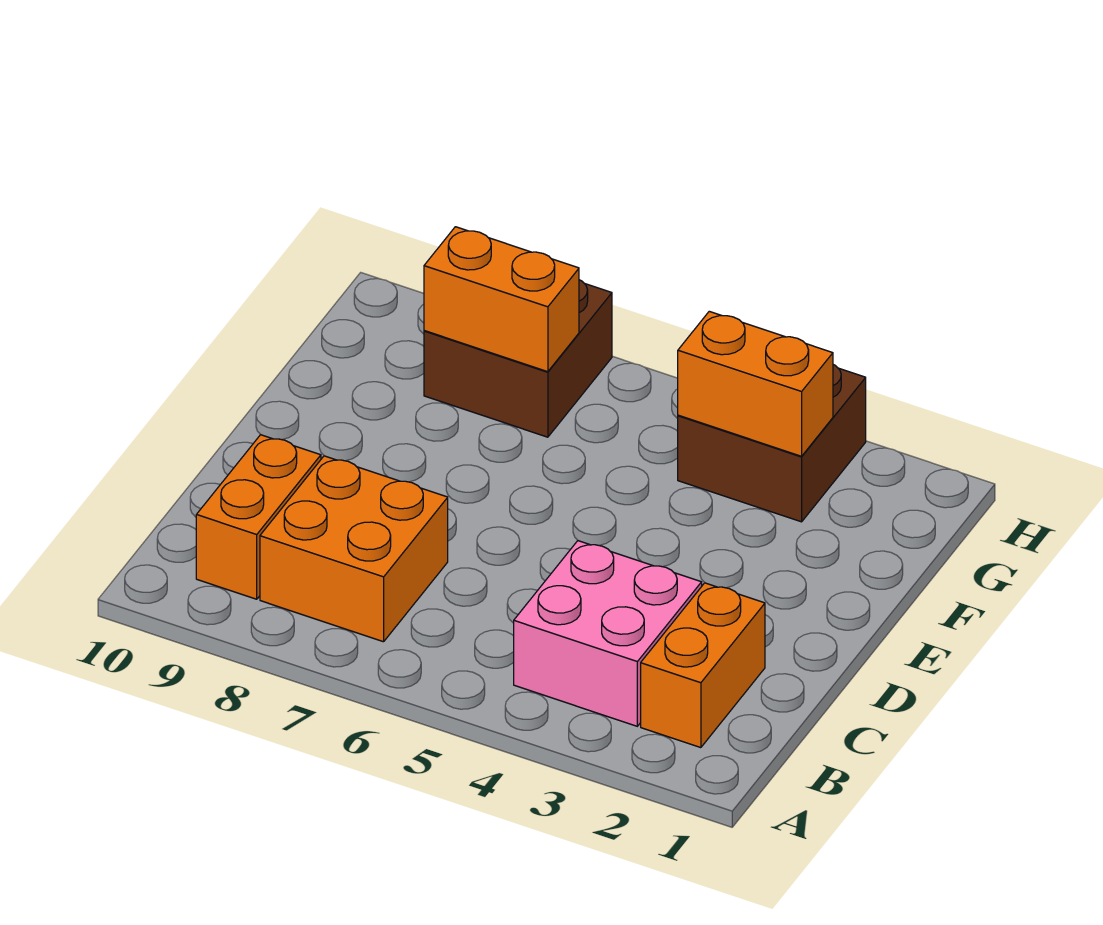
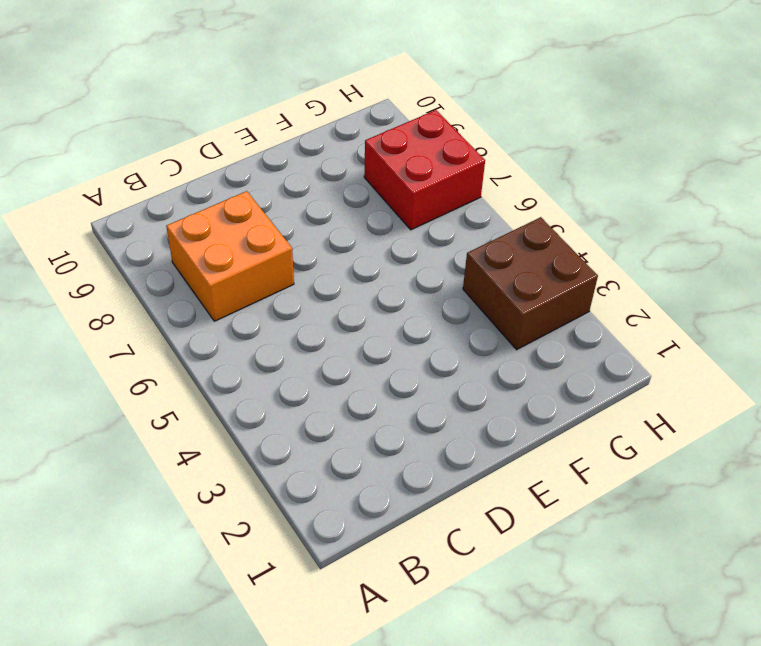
red 2x2 brick [364,110,485,230] -> brown 2x2 brick [424,280,612,437]
none -> orange 1x2 brick [641,583,765,748]
none -> pink 2x2 brick [514,541,702,726]

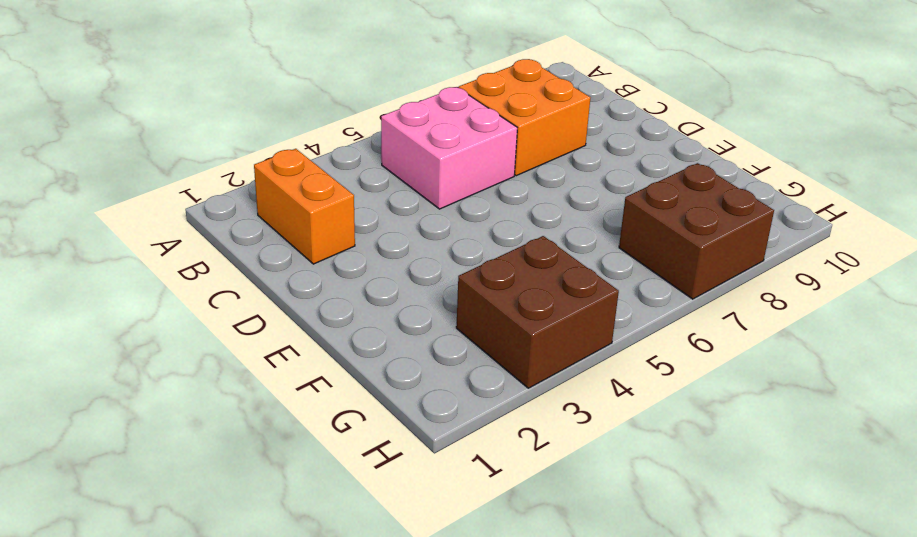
pink 2x2 brick [381,87,517,209] -> pink 2x2 brick moved to [514,541,702,726]
none -> orange 1x2 brick [196,435,321,599]
none -> orange 1x2 brick [678,311,833,456]

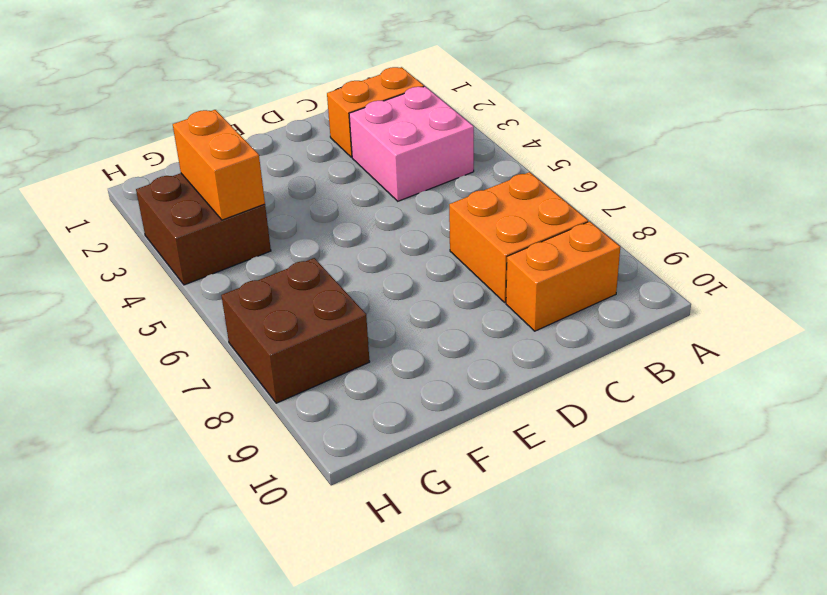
none -> orange 1x2 brick [424,227,579,372]

